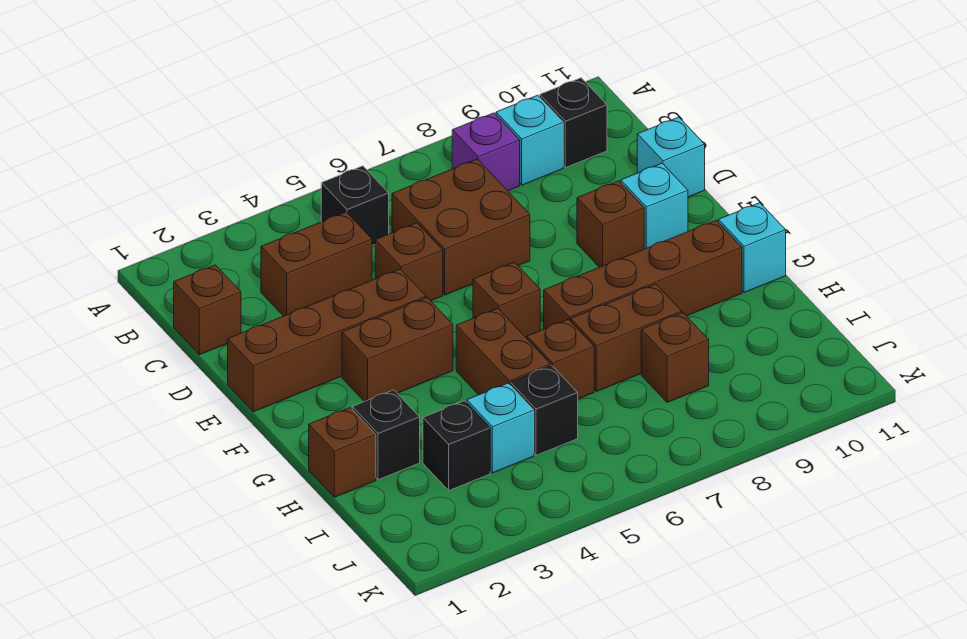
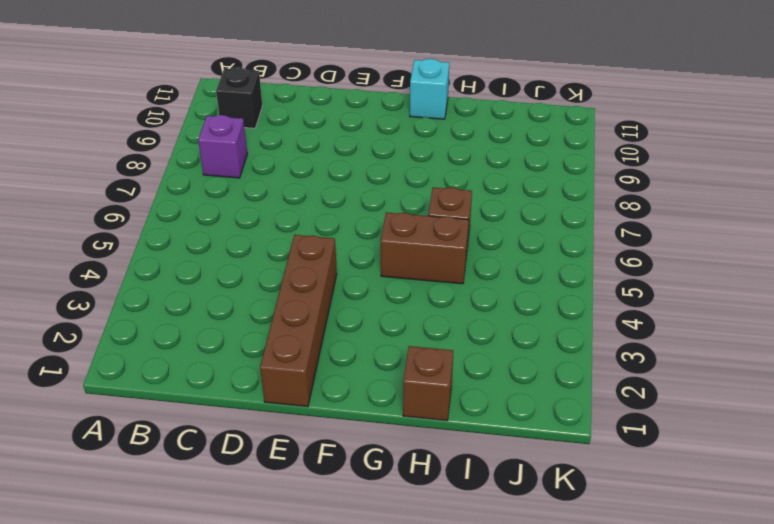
none -> black 1x1 brick [321,166,389,246]
none -> cyan 1x1 brick [496,95,563,185]
none -> brown 1x1 brick [174,265,241,355]

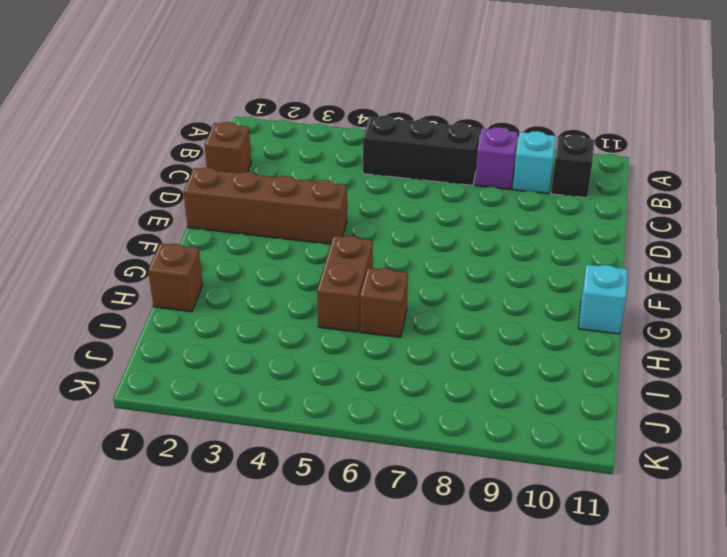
black 1x3 brick [363,116,480,185] -> black 1x1 brick [321,166,389,246]
none -> brown 1x2 brick [261,212,372,316]
none -> brown 2x2 brick [392,159,530,295]
none -> brown 1x1 brick [375,223,443,301]

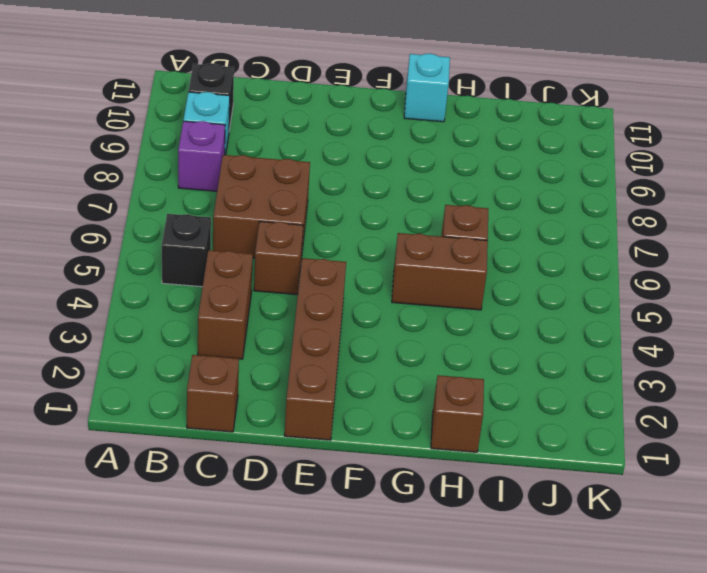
none -> cyan 1x1 brick [637,117,705,197]
none -> brown 1x1 brick [577,181,644,267]
none -> cyan 1x1 brick [621,163,688,249]

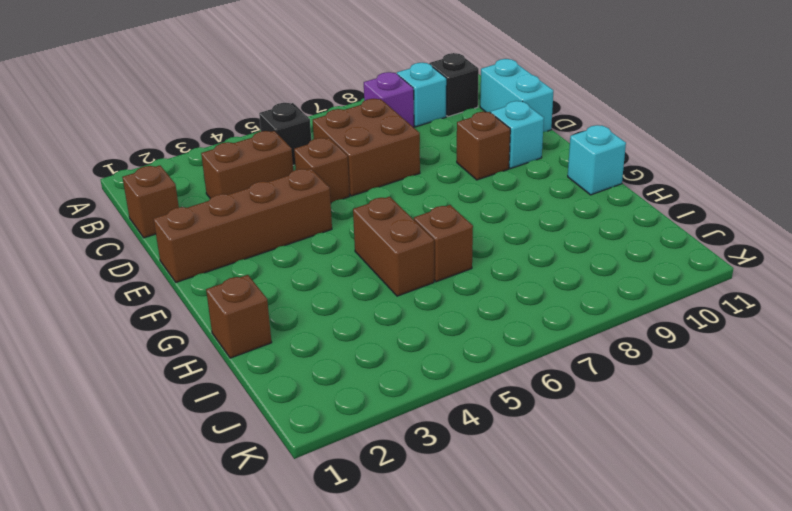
cyan 1x2 brick [480,59,554,132] -> cyan 1x1 brick [637,117,705,197]
none -> brown 1x2 brick [342,298,453,402]
none -> brown 1x1 brick [473,262,540,338]
none -> brown 1x4 brick [544,220,742,329]

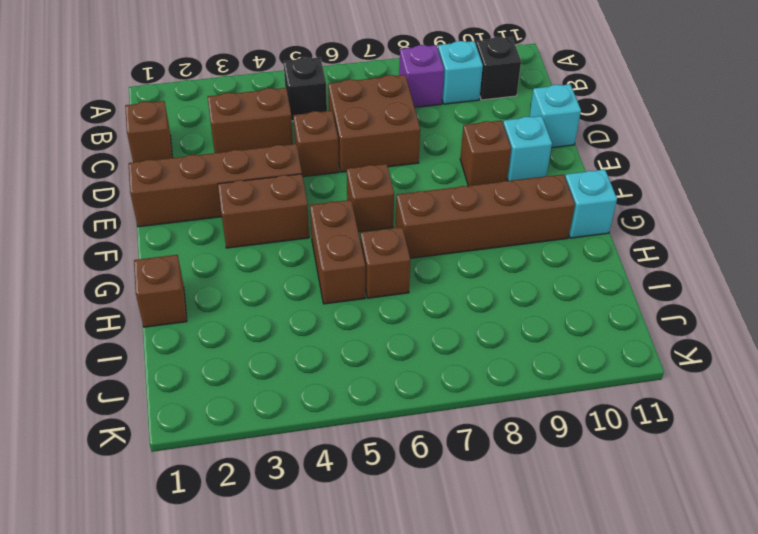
none -> black 1x1 brick [352,390,420,480]
none -> brown 1x2 brick [571,284,682,392]
none -> black 1x1 brick [423,401,490,490]

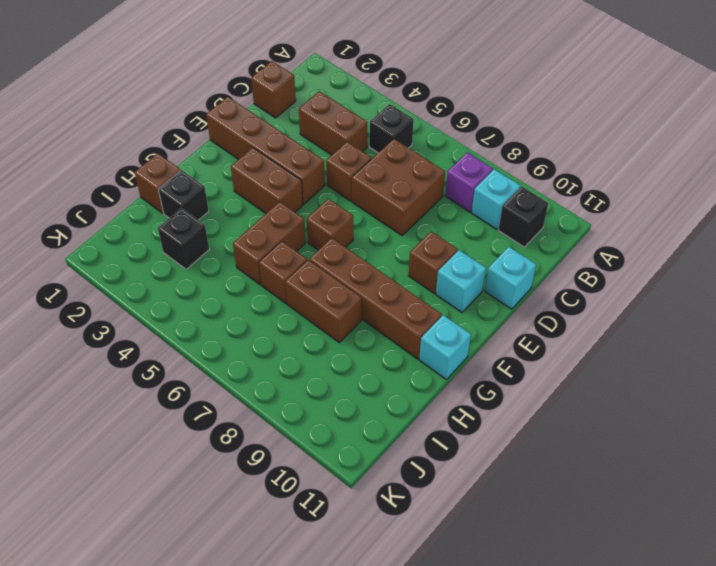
none -> cyan 1x1 brick [467,383,534,473]
none -> black 1x1 brick [510,366,578,455]
none -> brown 1x1 brick [641,313,709,402]

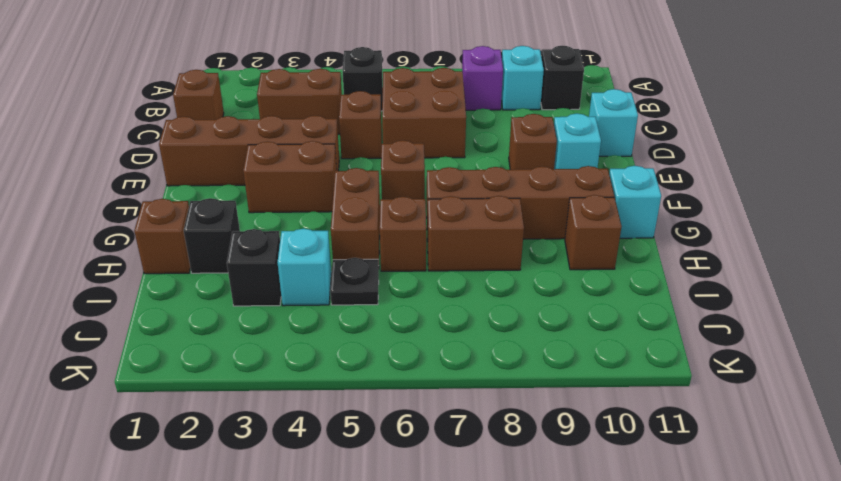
brown 1x1 brick [565,195,622,270] -> brown 1x1 brick moved to [641,313,709,402]
black 1x1 plate [330,258,379,305] -> black 1x1 brick [510,366,578,455]

